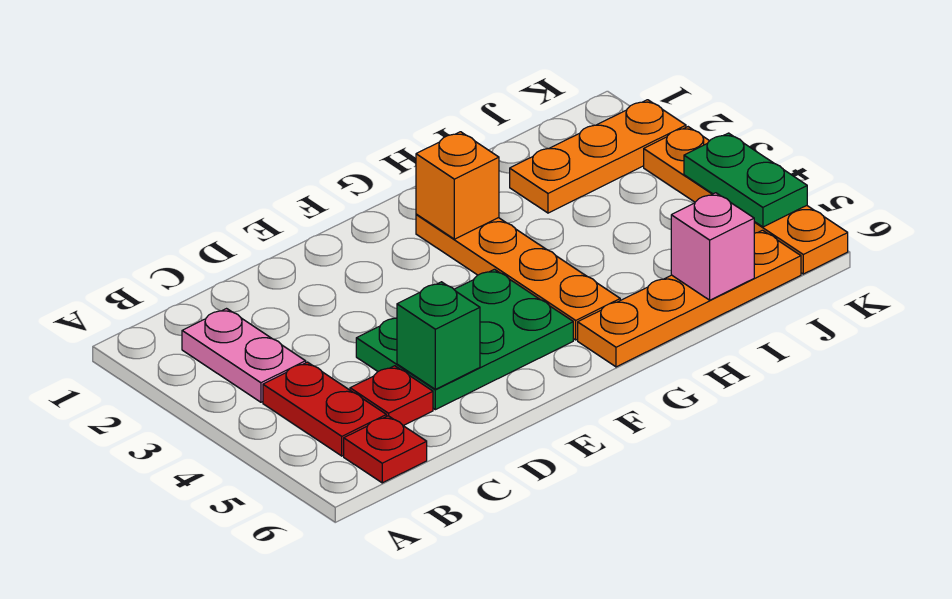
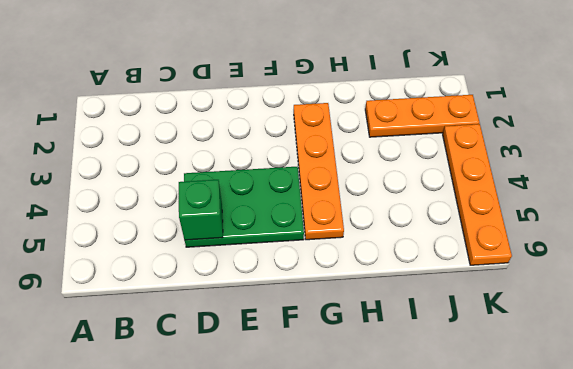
none -> pink 1x2 plate [182,309,306,402]
none -> red 1x2 plate [263,362,386,456]
none -> red 1x1 plate [344,416,427,483]

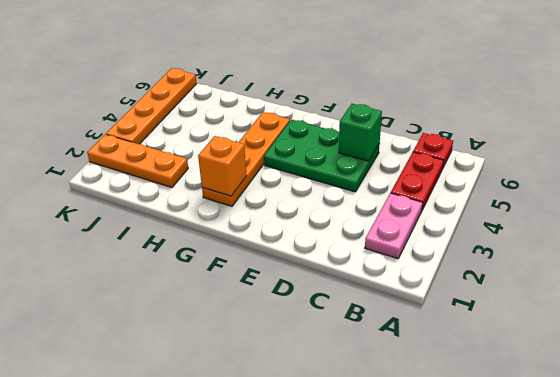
none -> red 1x1 plate [350,366,433,426]
none -> orange 1x4 plate [578,230,801,367]
none -> pink 1x1 brick [671,193,754,300]

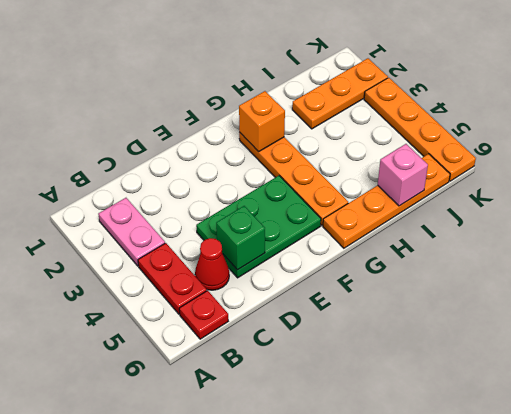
red 1x1 cone [195,238,229,290] -> red 1x1 plate [350,366,433,426]
none -> green 1x2 plate [684,133,807,227]

